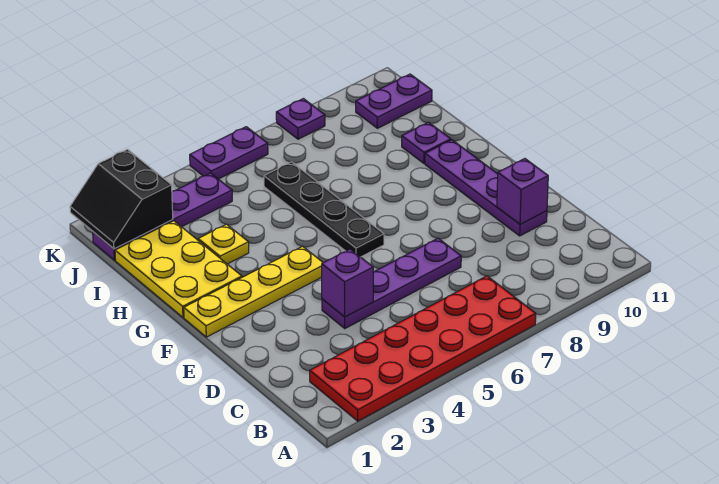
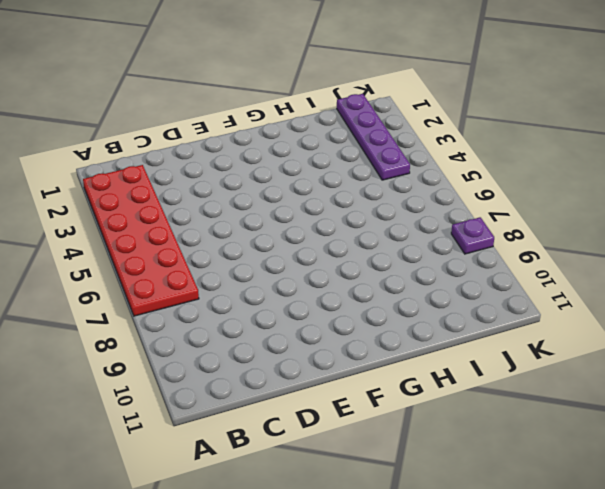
none -> purple 1x4 plate [322,238,461,328]
none -> purple 1x4 plate [425,140,547,236]
none -> yellow 1x4 plate [184,246,323,337]

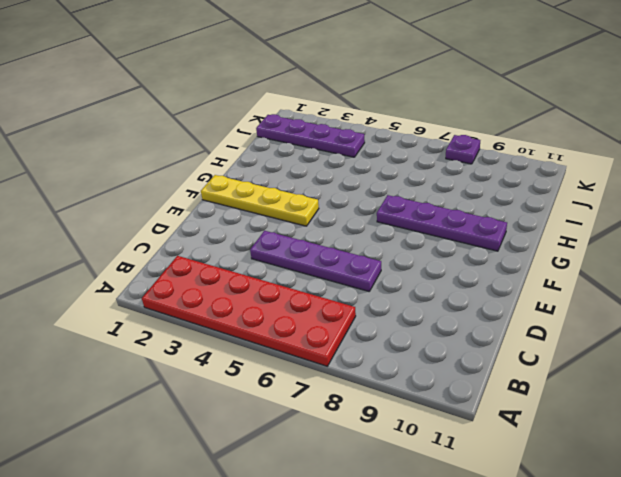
purple 1x4 plate [377,195,507,251] -> purple 1x4 plate turned to [425,140,547,236]
none -> black 1x4 plate [264,162,384,257]
none -> yellow 2x3 plate [115,221,242,318]
none -> yellow 1x1 plate [198,224,249,264]

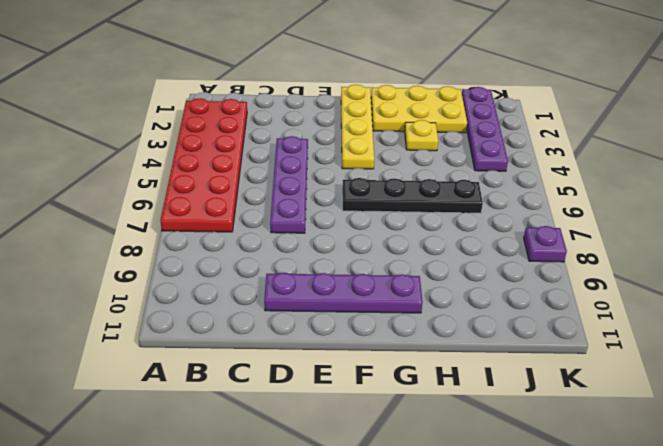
none -> purple 1x1 plate [402,122,451,163]
none -> purple 1x2 plate [356,74,432,128]
none -> purple 1x2 plate [190,127,268,179]

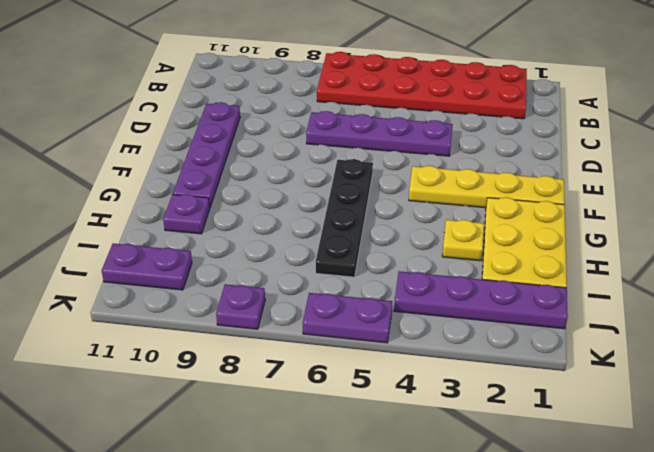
none -> purple 1x1 brick [322,249,373,317]
none -> purple 1x1 brick [497,159,548,225]
none -> black 2x2 slope [70,149,173,249]

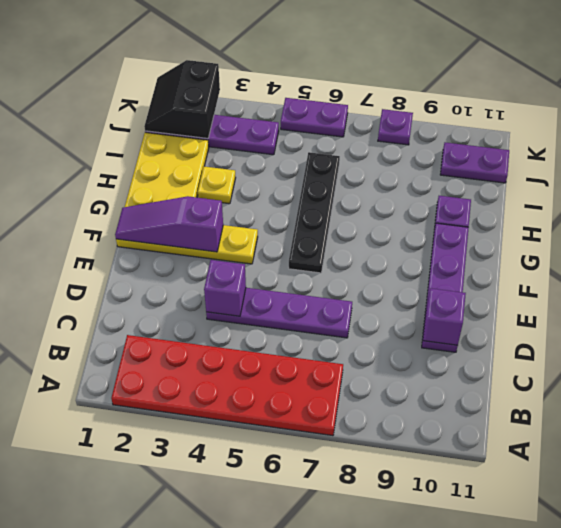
purple 1x3 slope [115,196,223,252] -> none

